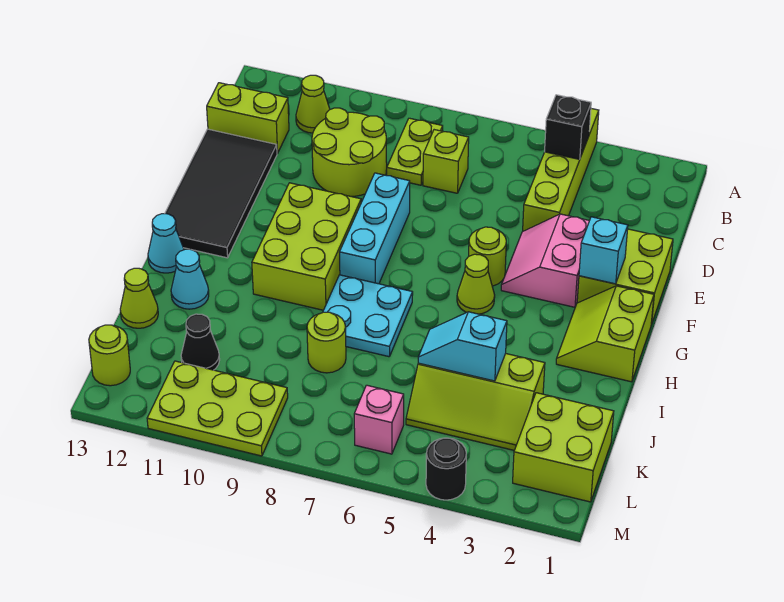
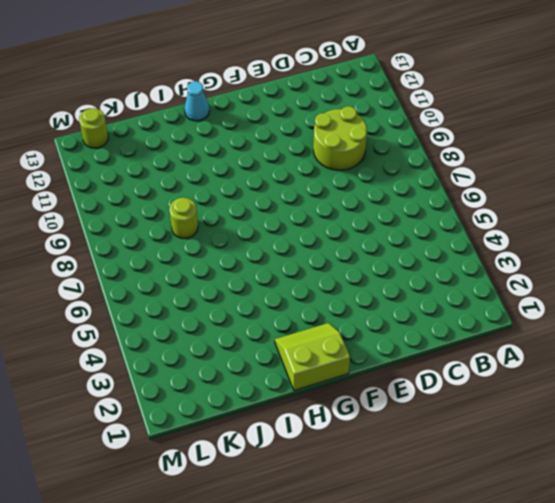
none -> lime 1x4 brick [523,109,599,231]
none -> lime 1x2 plate [387,118,443,185]
none -> lime 1x1 cone [296,75,330,133]

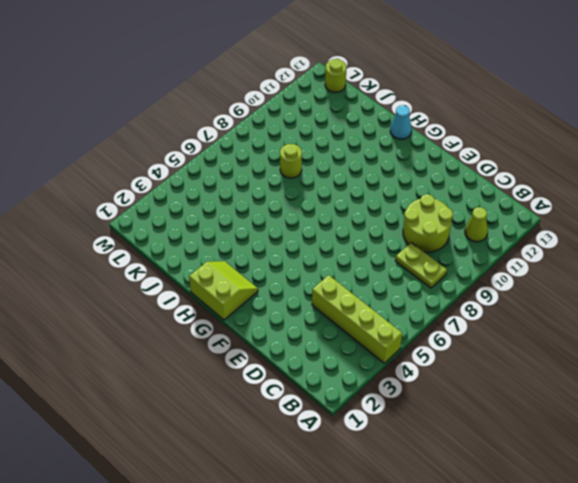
none -> lime 1x1 brick [423,130,469,193]
none -> lime 1x2 brick [207,83,289,153]
none -> black 2x4 tile [165,129,277,258]

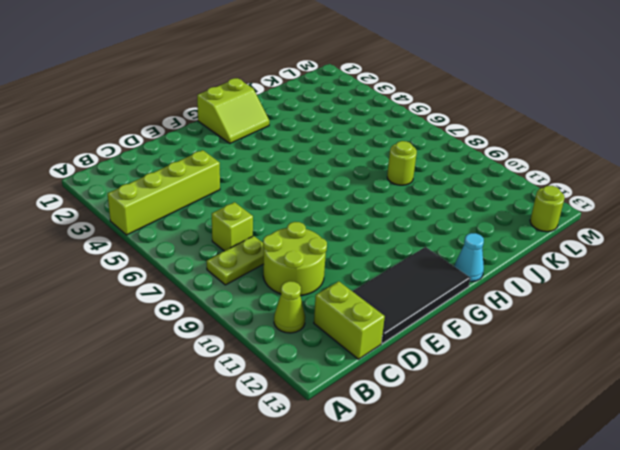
none -> lime 2x2 brick [577,229,673,325]
none -> pink 2x2 slope [501,214,589,307]
none -> cyan 1x3 brick [340,173,410,284]

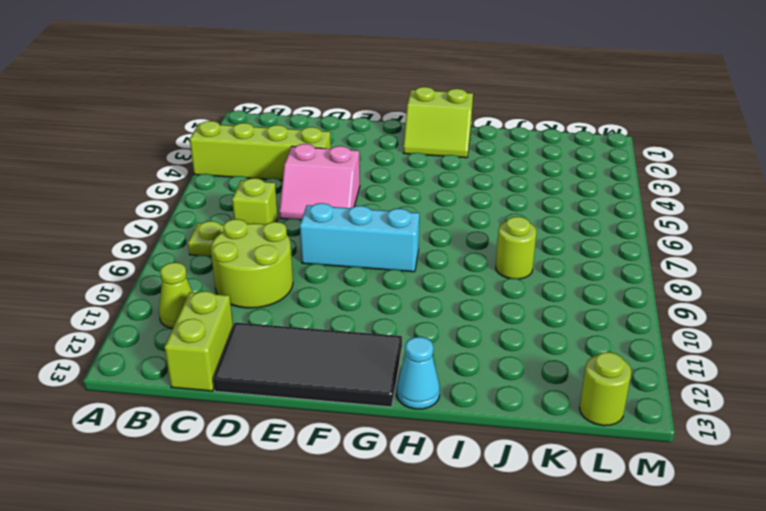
pink 2x2 slope [279,144,360,220] -> pink 2x2 slope moved to [501,214,589,307]
none -> lime 2x2 brick [577,229,673,325]
none -> lime 1x1 round brick [469,227,506,286]
none -> lime 2x3 brick [252,183,361,310]

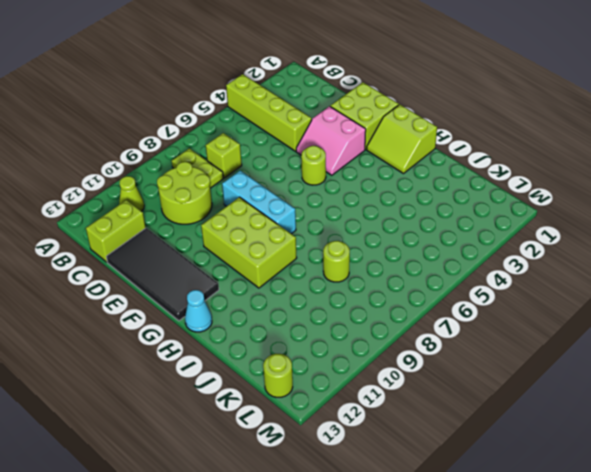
none -> lime 1x1 cone [457,254,495,314]
none -> cyan 2x2 plate [323,275,413,357]
none -> cyan 1x1 cone [171,249,209,309]

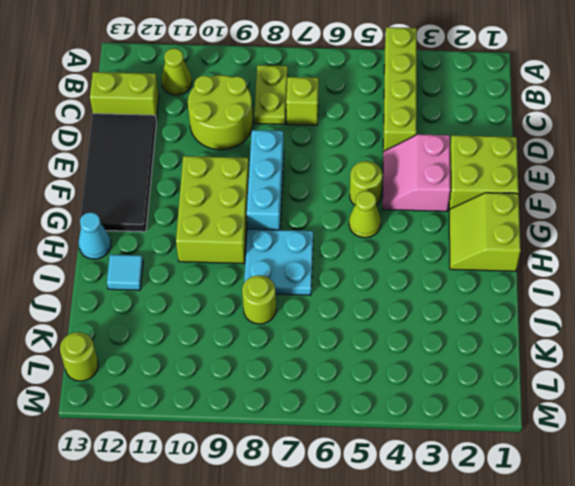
cyan 1x1 tile [107,255,143,290] -> cyan 1x1 cone [171,249,209,309]
none -> lime 2x3 slope [406,354,545,450]
none -> lime 1x1 cone [120,268,158,328]
none -> lime 2x2 brick [513,393,614,502]

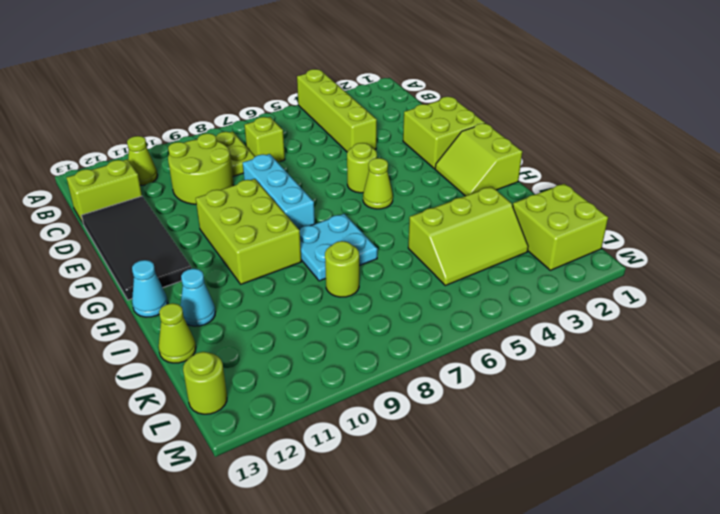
none -> pink 2x2 slope [501,214,589,307]
none -> black 1x1 cone [181,314,220,370]
none -> pink 1x1 brick [354,385,404,454]

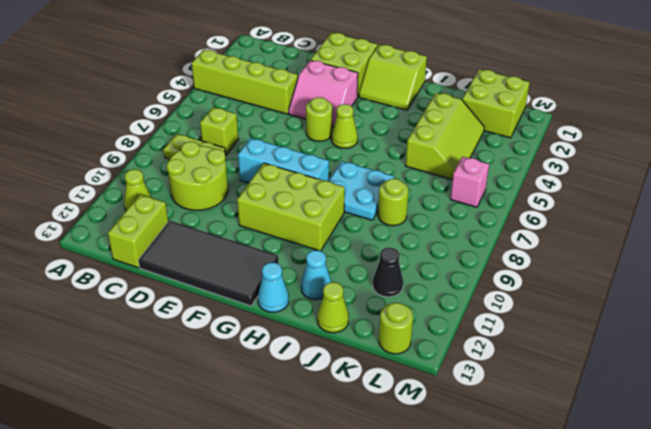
none -> lime 2x3 plate [147,361,288,456]
none -> black 1x1 round brick [426,438,466,500]
none -> black 1x1 brick [545,95,591,159]

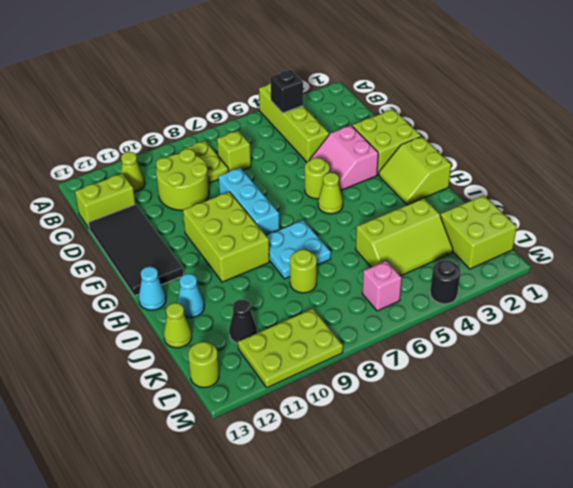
none -> cyan 1x1 brick [579,217,628,284]
none -> cyan 1x2 slope [418,312,507,381]

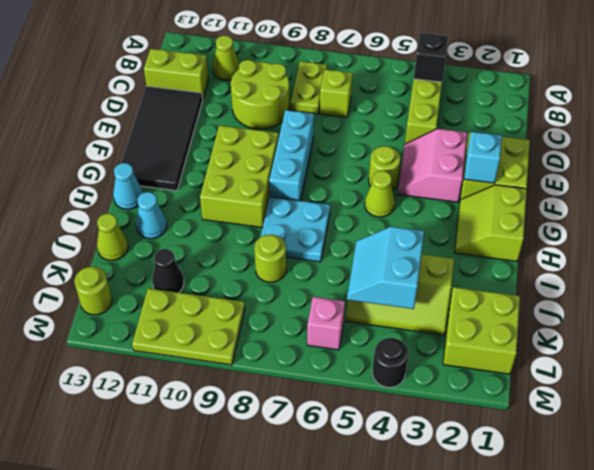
cyan 2x2 slope [347,227,424,309] -> cyan 1x2 slope [418,312,507,381]

